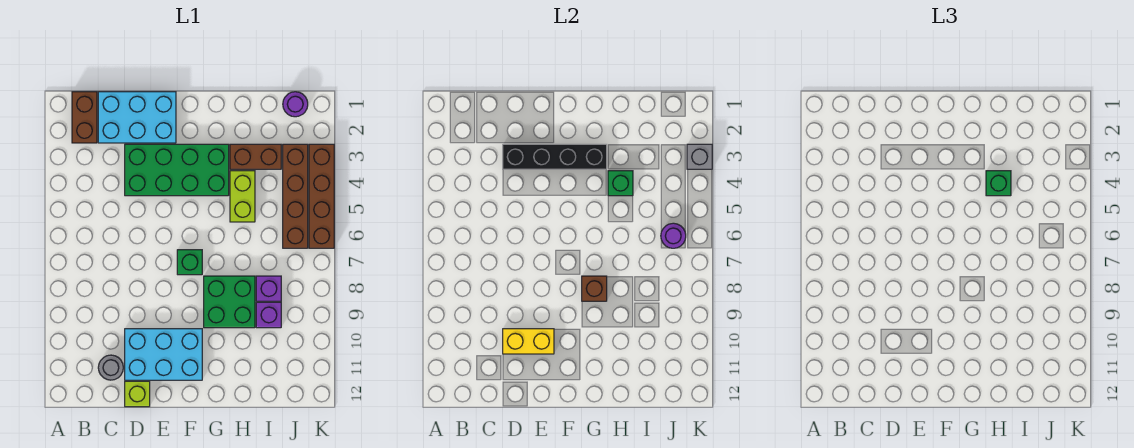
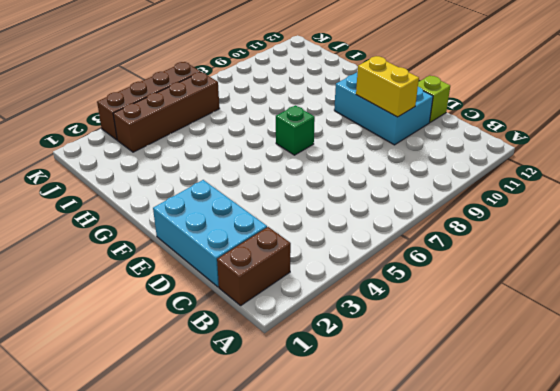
none -> grey 1x1 round brick [98,355,123,380]
none -> green 2x4 brick [125,144,229,196]
none -> green 2x2 brick [204,276,255,328]

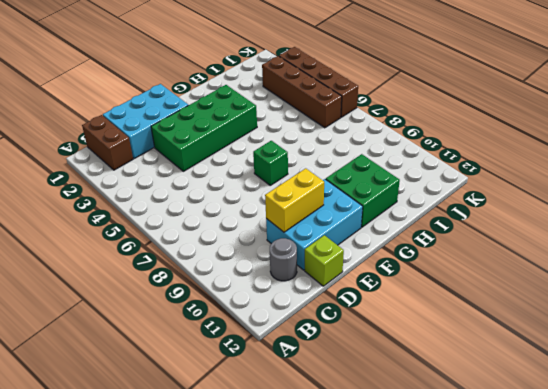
green 2x2 brick [326,154,400,227] -> green 2x2 brick moved to [204,276,255,328]
none -> brown 1x2 brick [230,144,281,169]
none -> lime 1x2 brick [230,171,255,222]
none -> purple 1x1 brick [256,276,281,301]

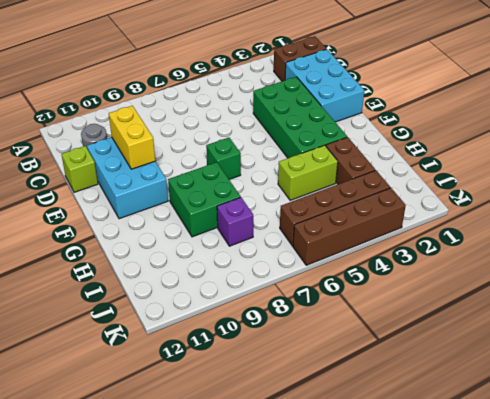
none -> purple 1x1 brick [256,302,281,328]
none -> purple 1x1 round brick [283,92,308,117]
none -> black 1x4 brick [503,144,607,169]

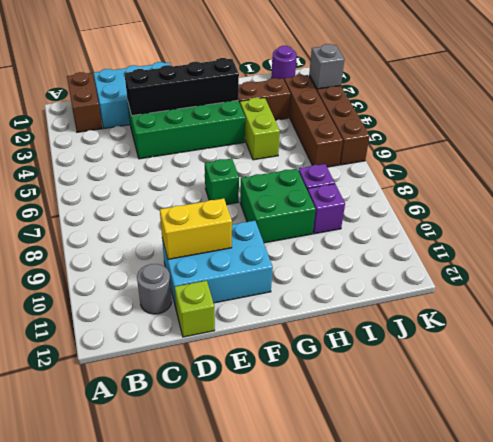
none -> brown 1x1 brick [582,276,607,301]
none -> green 1x1 brick [608,171,633,196]
none -> purple 1x1 round brick [661,223,686,248]

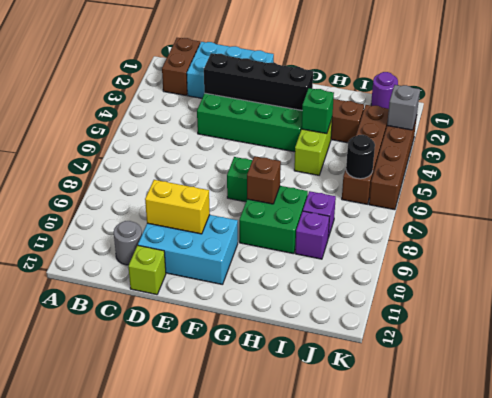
black 1x1 round brick [346,135,375,179] -> purple 1x1 round brick [661,223,686,248]
none -> green 1x1 brick [986,171,1011,196]

